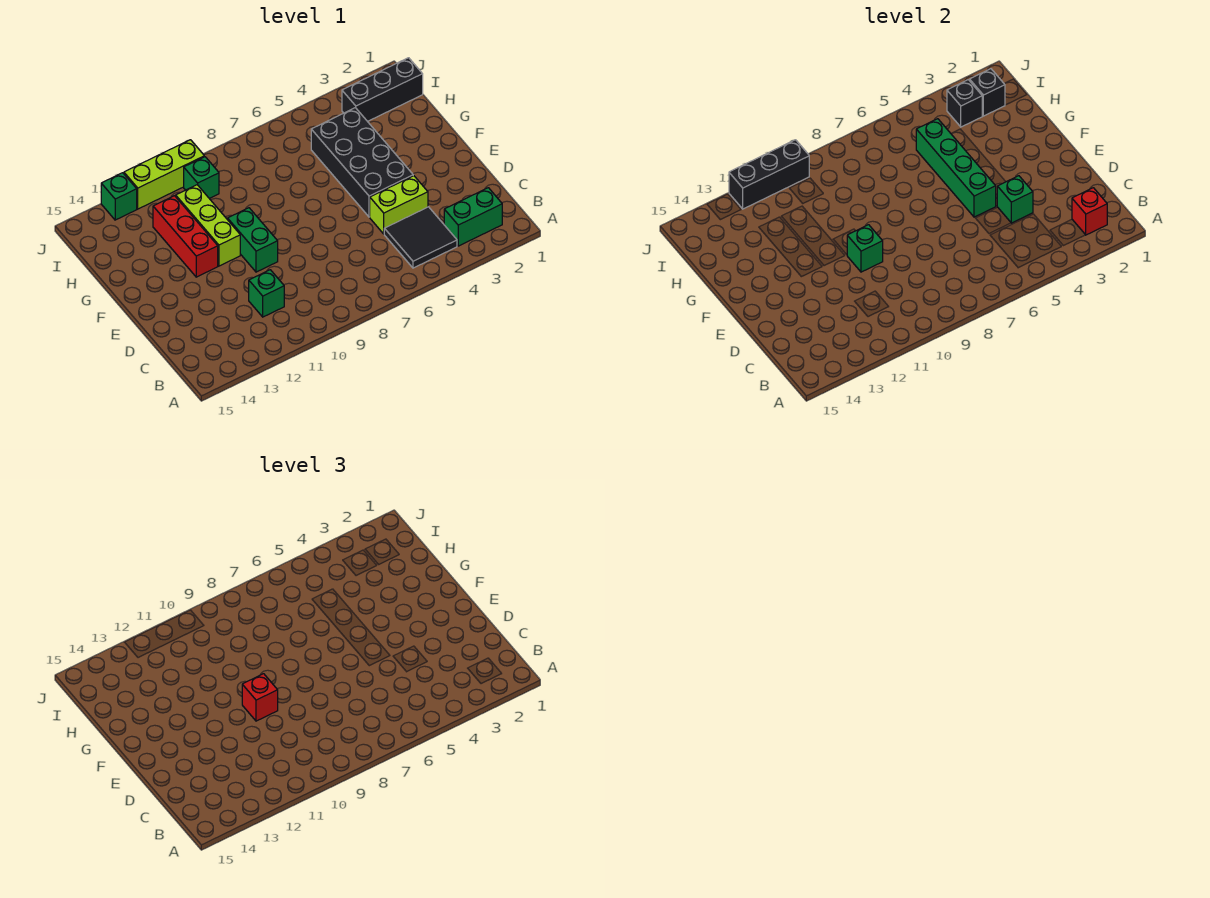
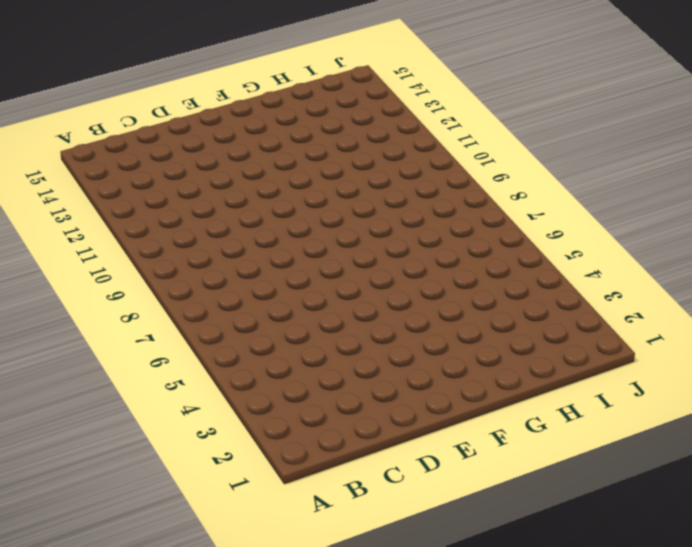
none -> green 1x2 brick [444,188,502,246]
none -> black 2x2 tile [384,207,457,268]
none -> green 1x1 brick [249,270,284,317]

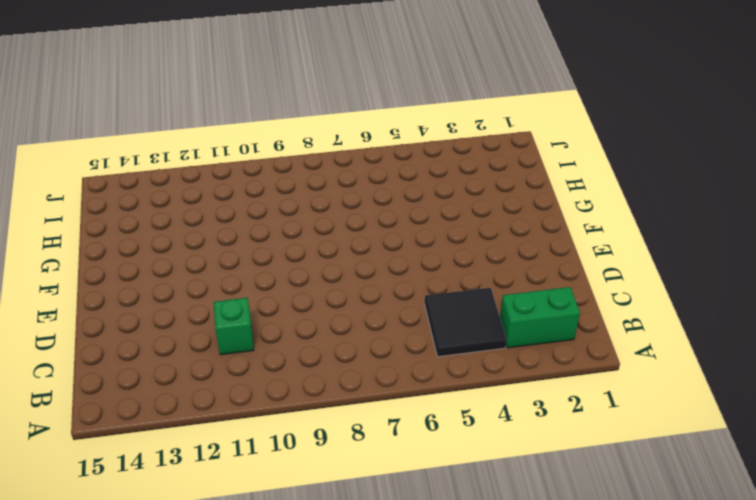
none -> lime 1x2 brick [370,176,428,234]
none -> black 2x4 brick [311,108,413,217]
none -> green 1x2 brick [228,208,278,272]

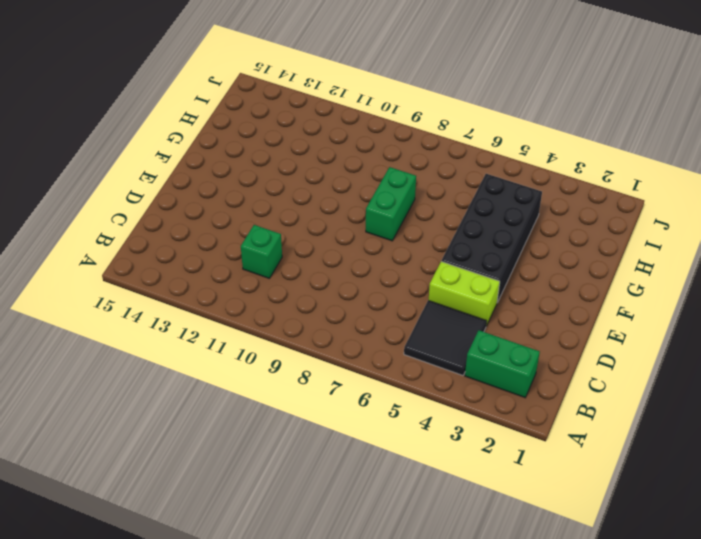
green 1x2 brick [366,167,416,241] -> green 1x2 brick moved to [228,208,278,272]
none -> lime 1x3 brick [176,185,240,266]
none -> red 1x3 brick [153,196,218,277]
none -> black 1x3 brick [342,58,423,121]

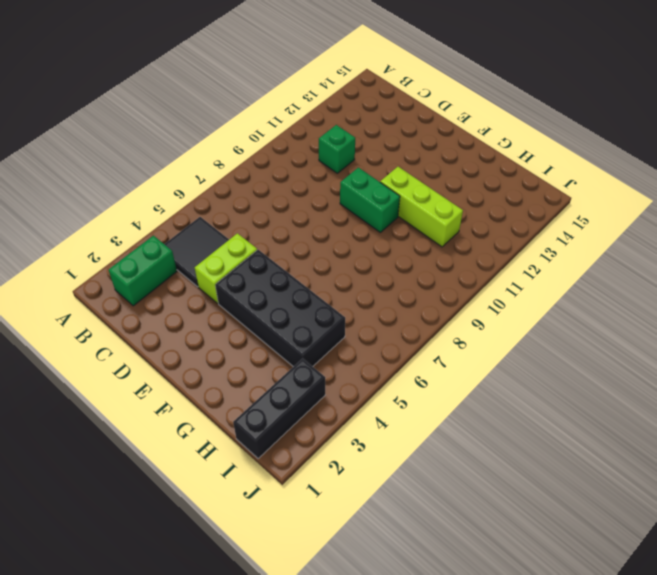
none -> red 1x3 brick [153,196,218,277]
none -> green 1x1 brick [184,157,219,198]
none -> lime 1x3 brick [124,140,204,209]

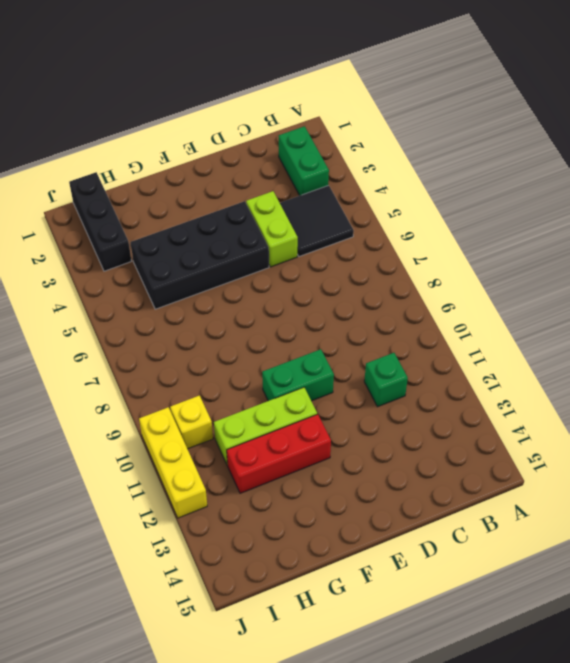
yellow 1x1 brick [170,396,213,449] -> green 1x1 brick [184,157,219,198]
yellow 1x3 brick [139,407,207,518] -> lime 1x3 brick [124,140,204,209]
none -> green 1x1 brick [101,173,137,220]
none -> red 1x1 brick [1072,188,1107,235]
none -> green 1x1 brick [997,176,1033,223]

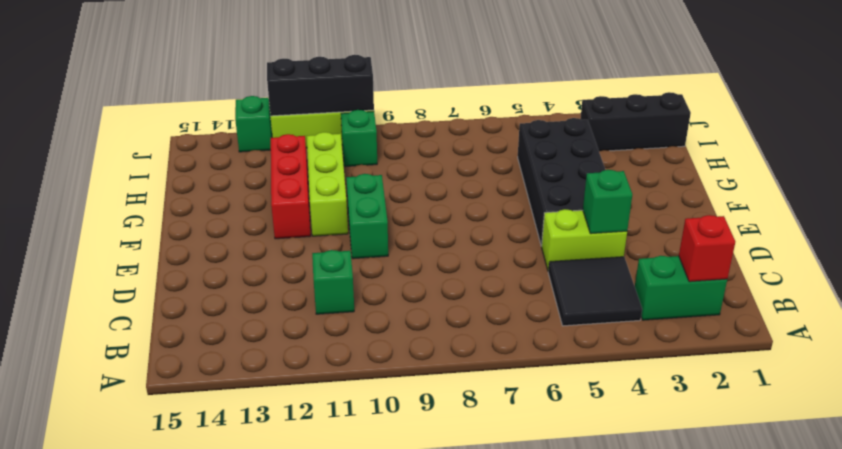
none -> green 1x4 brick [916,119,996,217]
none -> green 1x1 brick [847,225,883,272]
none -> black 1x1 brick [970,69,1005,116]

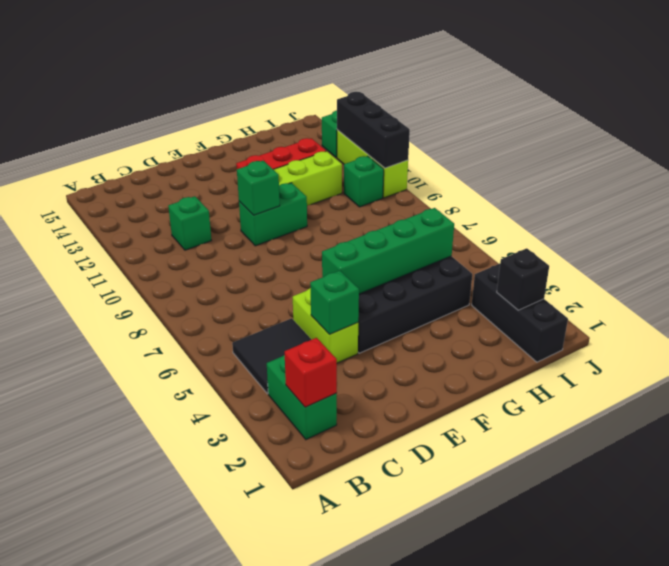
none -> black 1x1 brick [947,80,982,127]
none -> red 1x1 brick [242,674,278,721]

